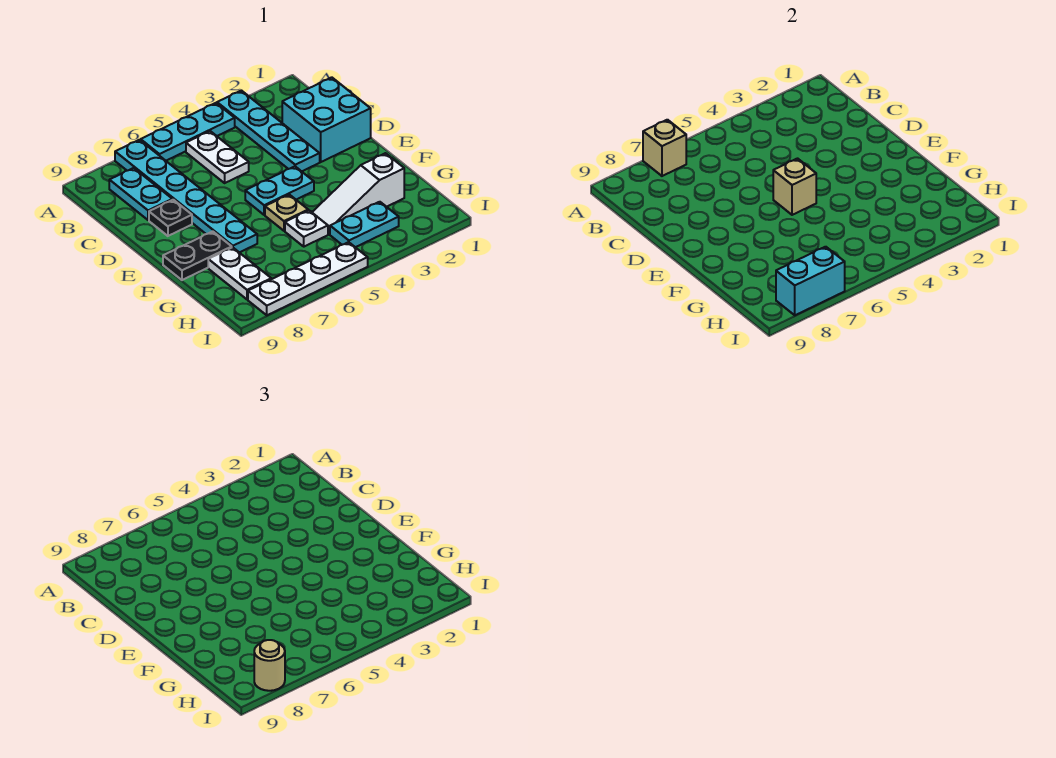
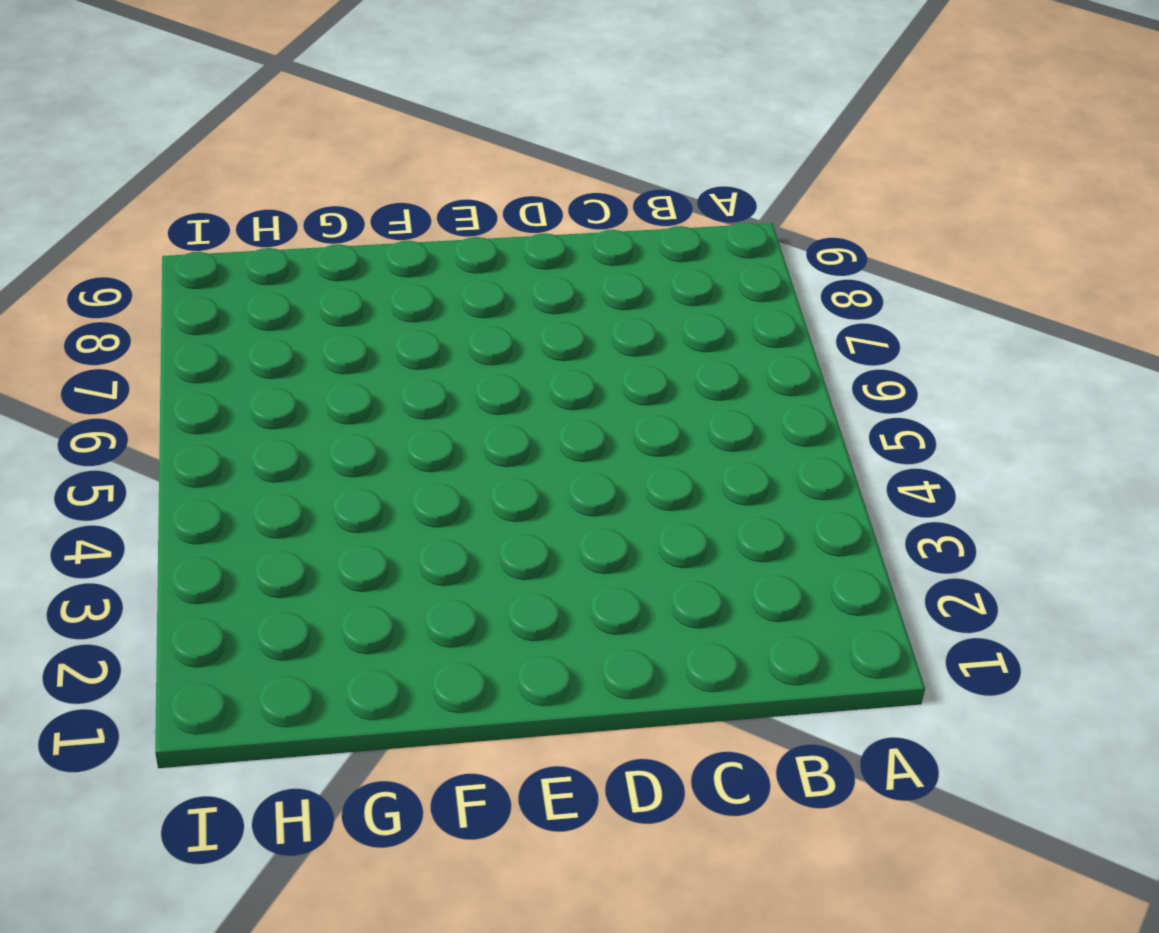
none -> cyan 1x4 plate [217,90,320,171]
none -> cyan 1x3 plate [141,103,235,161]
none -> cyan 1x6 plate [115,140,257,252]

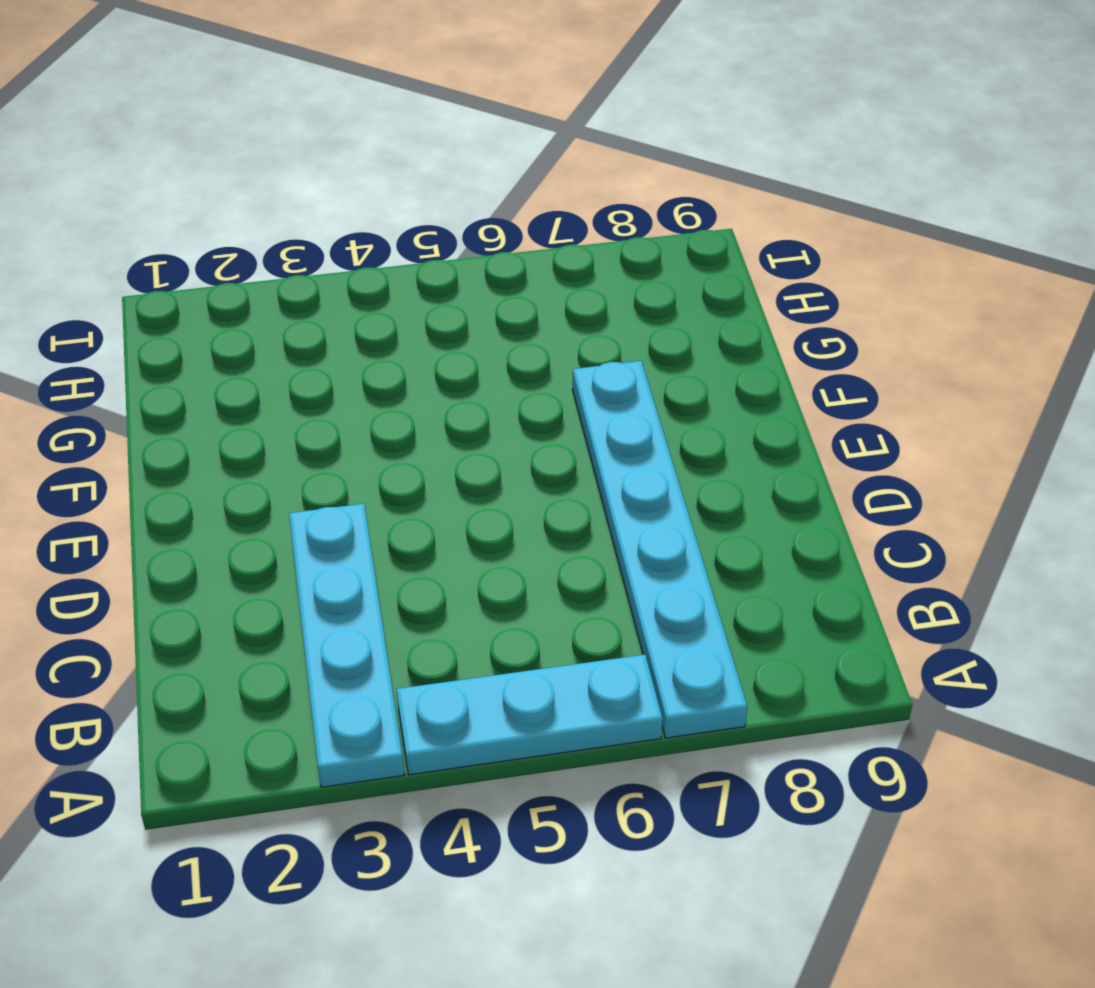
none -> white 1x2 plate [186,131,249,183]
none -> cyan 1x2 plate [109,168,172,220]
none -> cyan 2x2 brick [282,77,371,162]

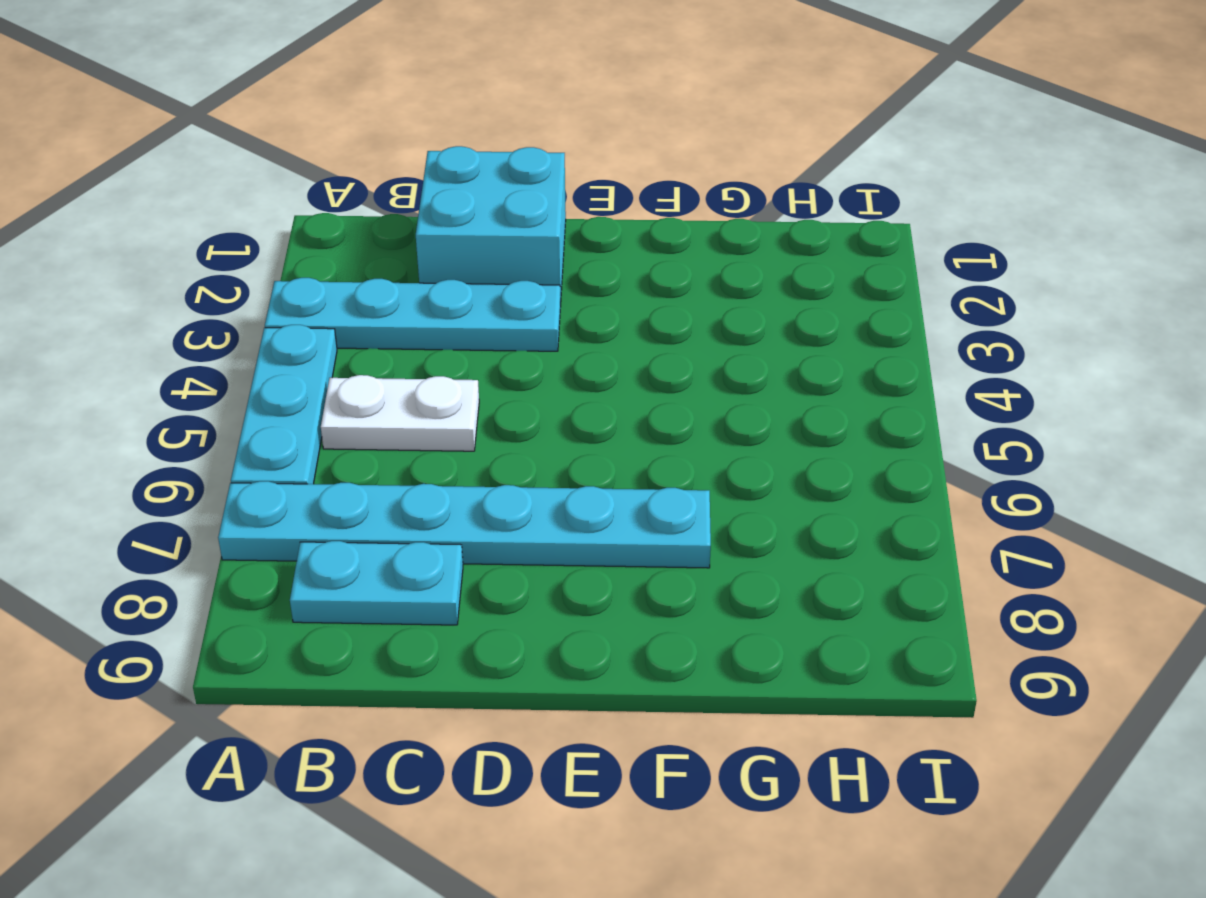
none -> black 1x1 plate [149,200,192,236]
none -> cyan 1x2 plate [245,166,314,215]
none -> tan 1x1 plate [265,195,308,231]

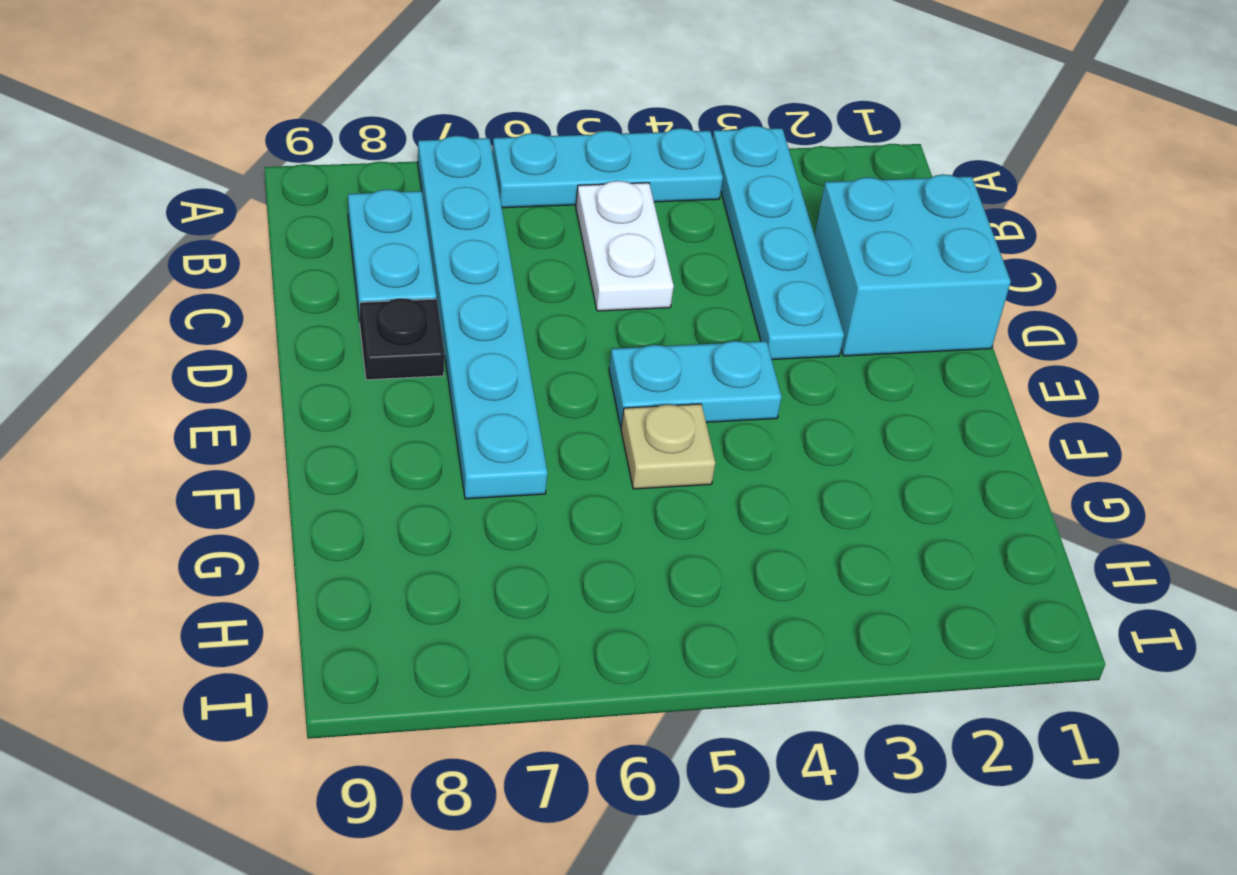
none -> black 1x2 plate [163,232,232,280]
none -> white 1x3 slope [312,153,404,234]
none -> white 1x1 plate [285,210,328,247]

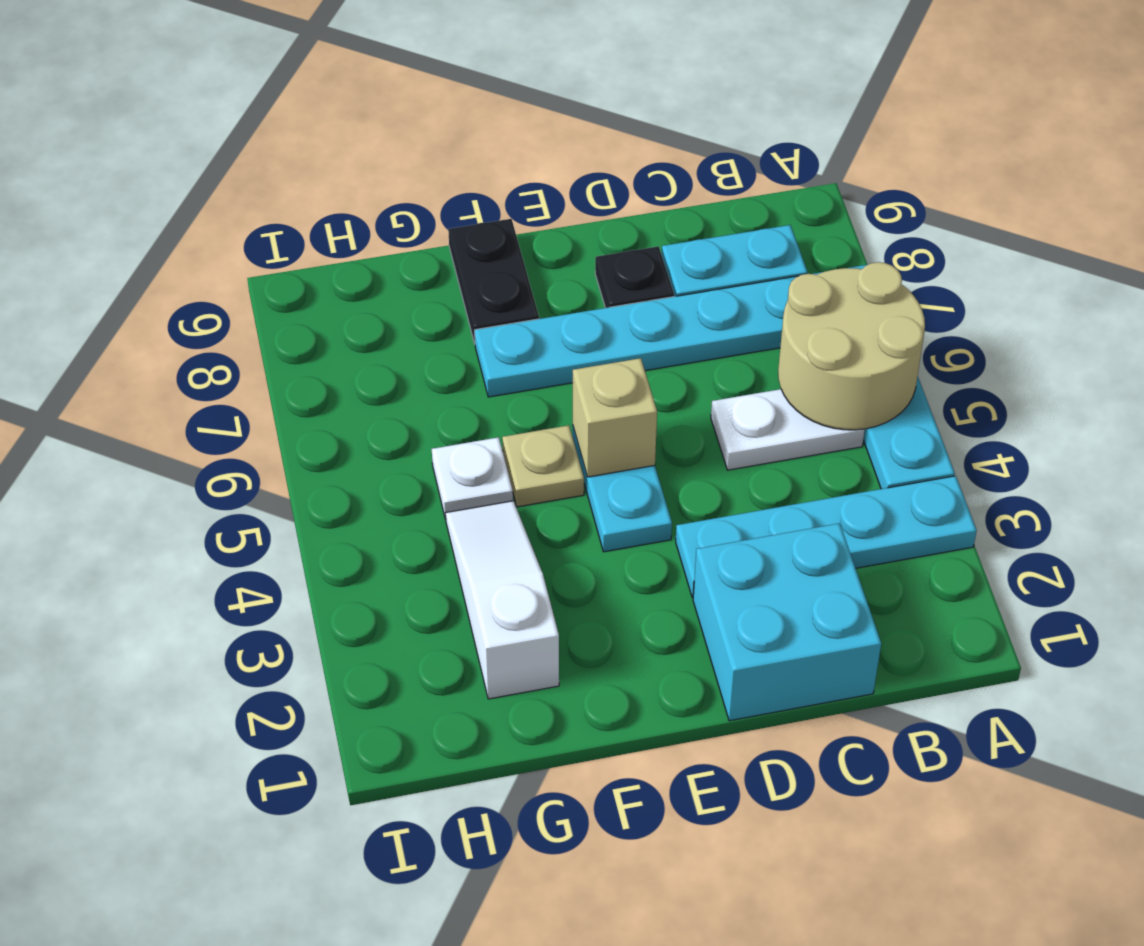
tan 2x2 round brick [778,262,925,430] -> none
none -> white 1x2 plate [208,247,271,299]
none -> cyan 1x2 plate [330,202,399,247]
none -> white 1x4 plate [248,242,368,315]

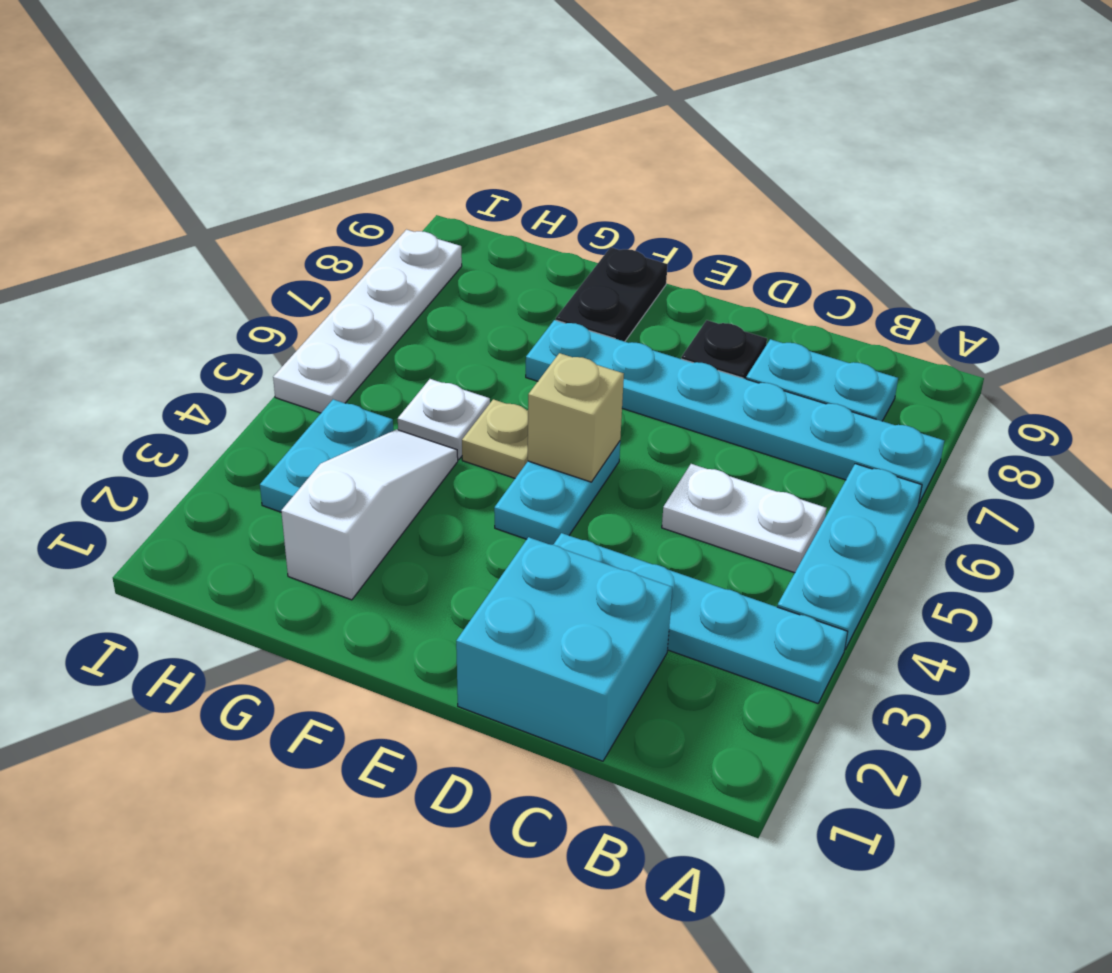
none -> white 1x2 plate [208,247,271,299]
none -> tan 1x1 brick [643,120,686,176]
none -> cyan 1x2 brick [776,247,845,315]

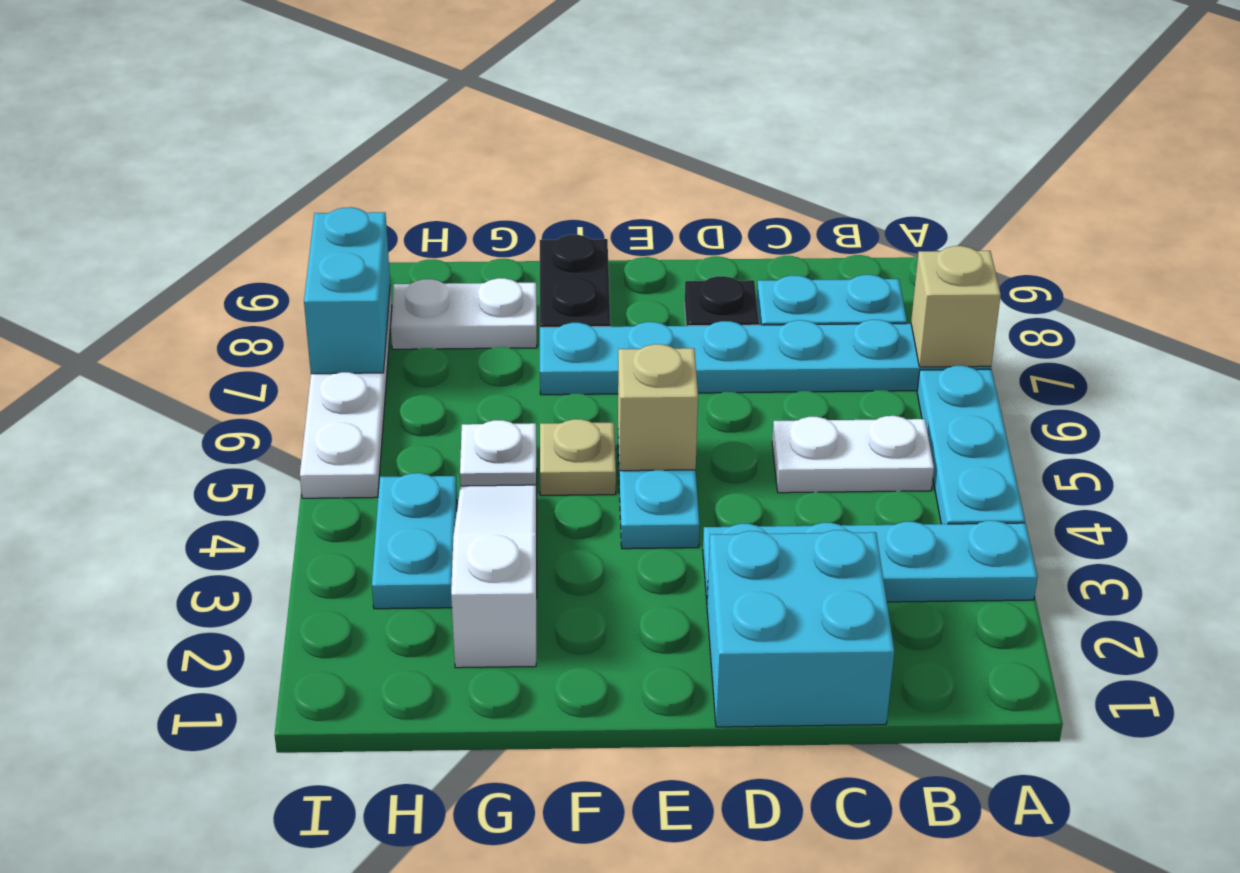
none -> tan 1x1 round brick [254,640,285,691]

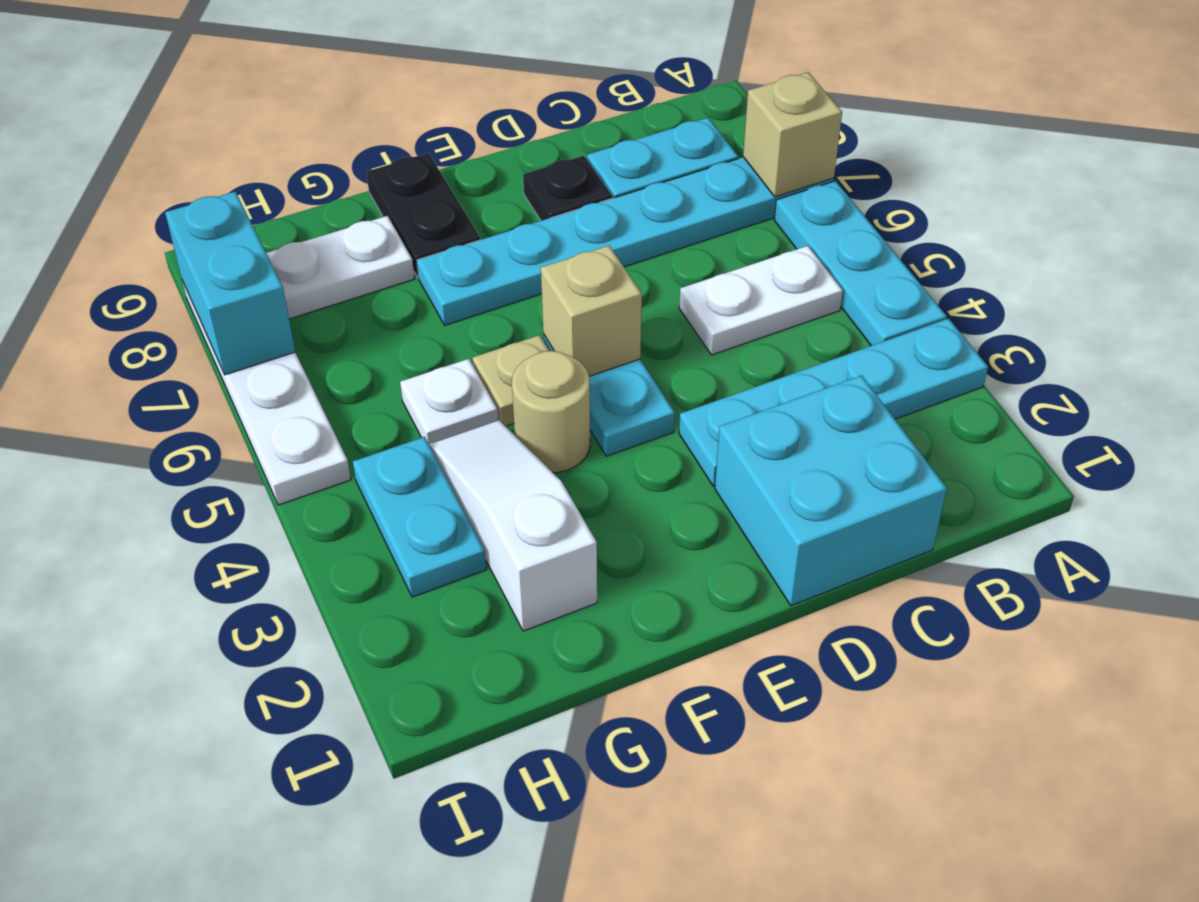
tan 1x1 round brick [512,351,590,473] -> tan 1x1 round brick moved to [254,640,285,691]

